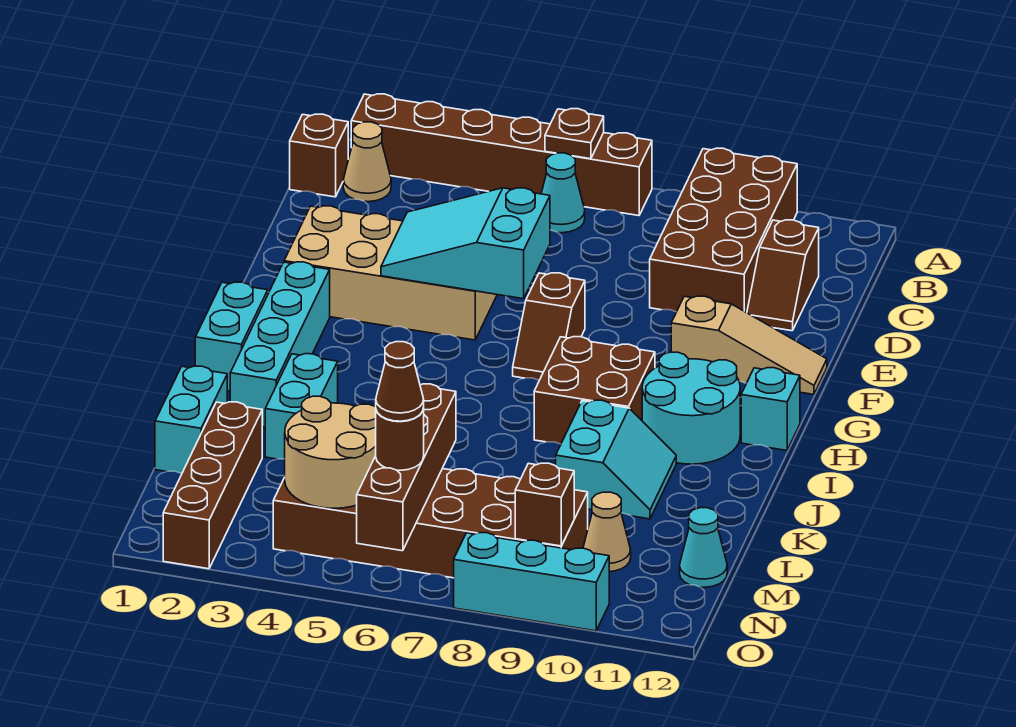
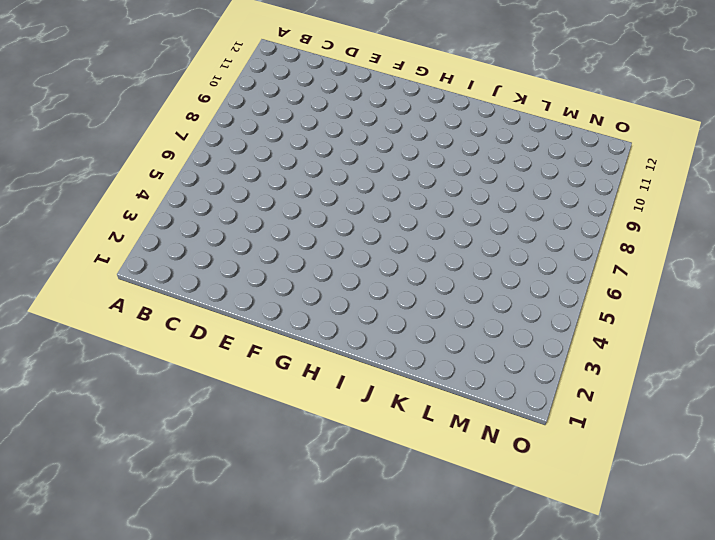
none -> brown 1x6 brick [351,94,652,216]
none -> brown 2x4 brick [650,148,797,313]
none -> brown 1x1 brick [290,114,348,197]

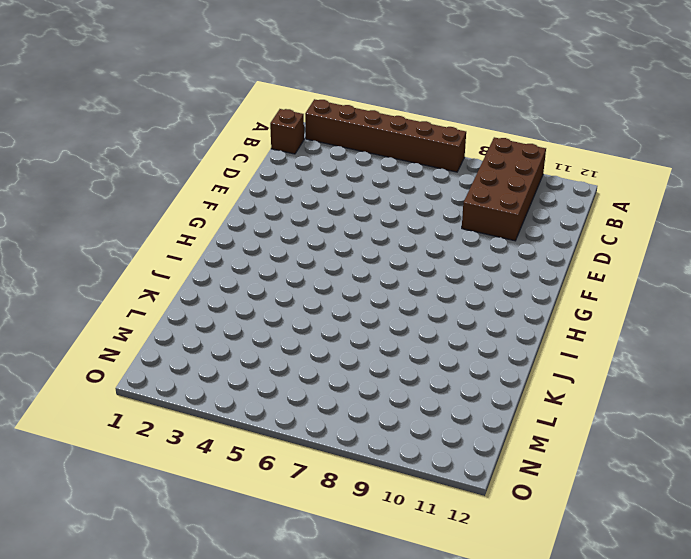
none -> tan 1x1 cone [343,122,391,202]
none -> cyan 1x1 cone [541,153,585,233]
none -> brown 1x2 slope [747,220,819,331]

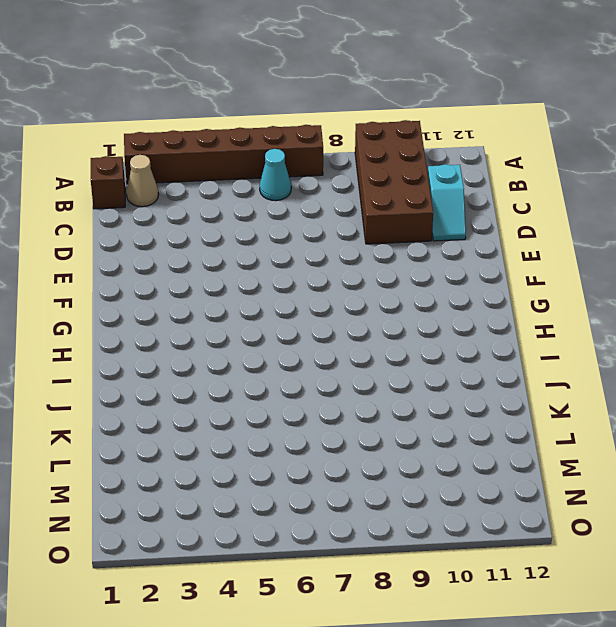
cyan 1x2 slope [428,164,466,241] -> brown 1x2 slope [747,220,819,331]
none -> tan 2x4 brick [284,206,497,340]
none -> brown 1x2 slope [513,273,585,380]
none -> tan 1x3 slope [671,296,827,394]

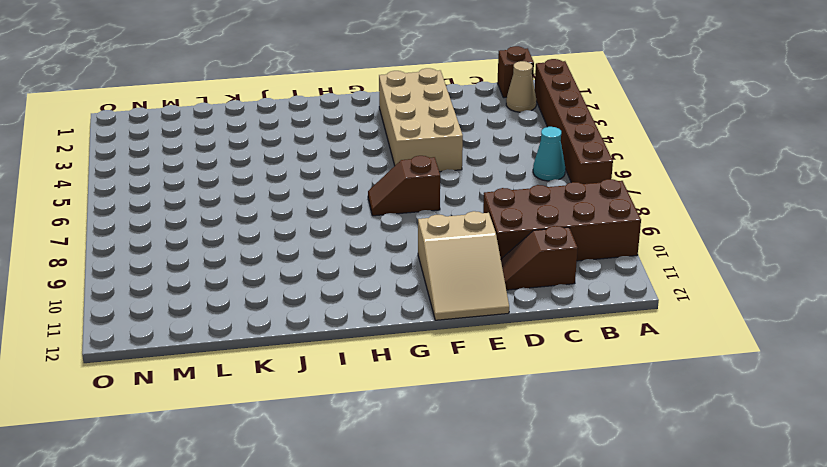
tan 2x3 slope [418,211,509,320] -> tan 1x3 slope [671,296,827,394]
none -> cyan 1x4 brick [230,262,330,427]
none -> cyan 1x2 brick [195,282,268,391]
none -> brown 2x2 brick [534,337,655,444]

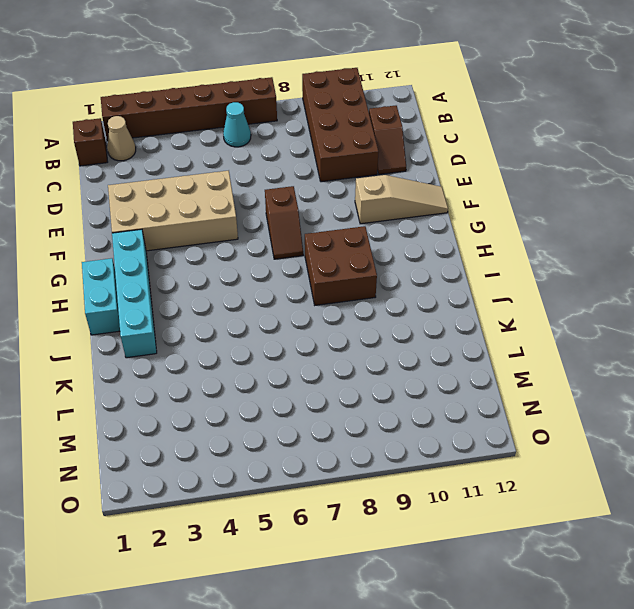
none -> cyan 2x2 round brick [642,352,740,464]
none -> cyan 1x1 brick [741,368,800,450]
none -> cyan 1x2 brick [265,354,338,459]

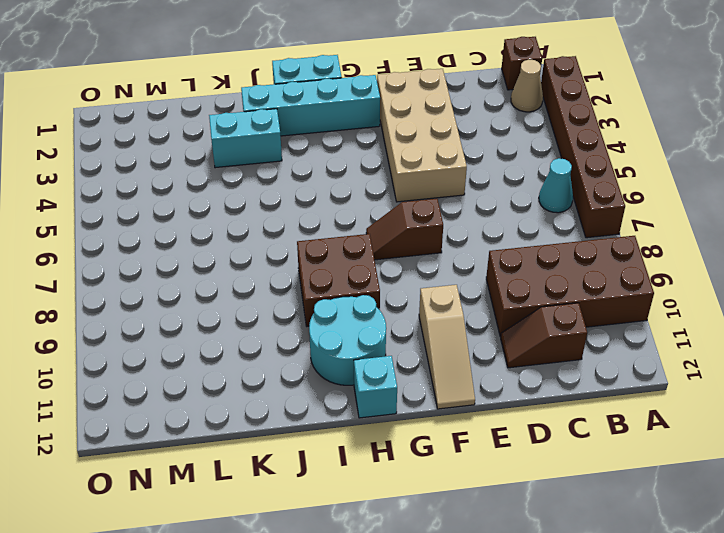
none -> cyan 2x2 slope [556,400,676,519]
none -> cyan 1x2 brick [155,366,227,474]
none -> brown 1x4 brick [163,402,262,569]

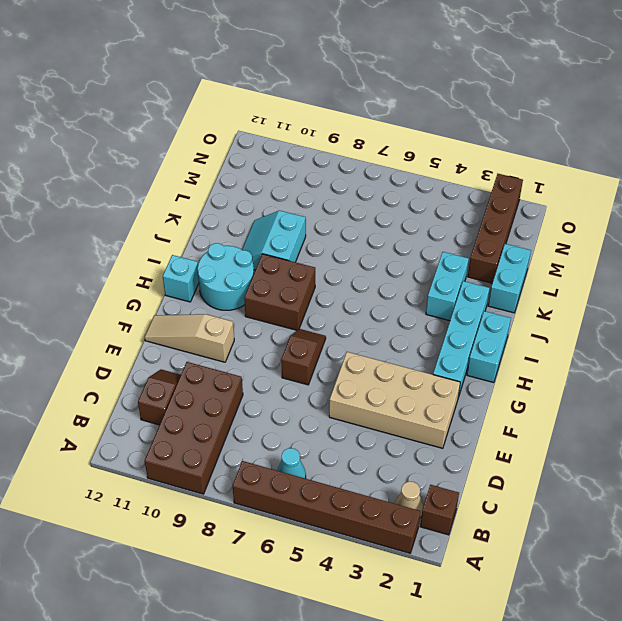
none -> brown 2x6 brick [273,469,588,578]
none -> tan 1x1 cone [583,492,631,572]
none -> cyan 1x1 cone [680,508,727,587]

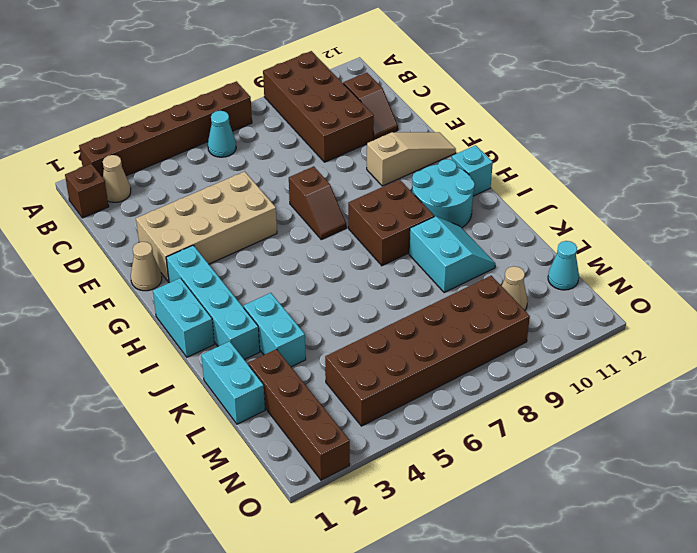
tan 1x1 cone [131,242,162,291] -> none
none -> cyan 1x3 brick [454,533,609,631]
none -> brown 1x1 plate [545,109,604,159]
none -> cyan 2x3 slope [381,188,550,299]

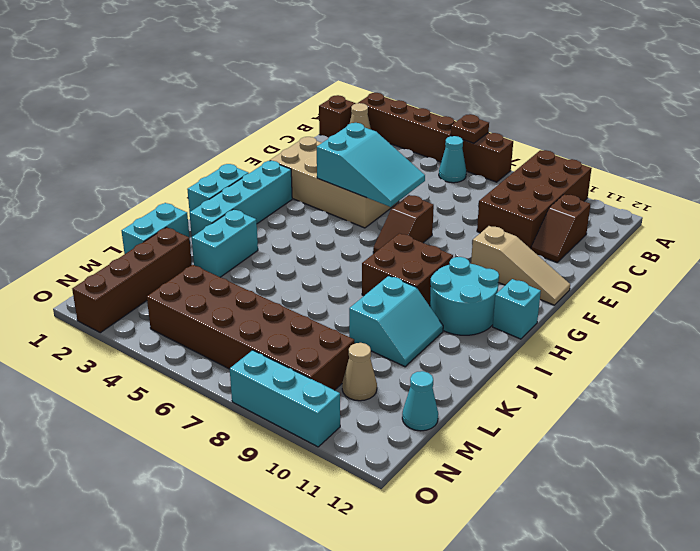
cyan 2x3 slope [317,123,425,207] -> cyan 2x3 slope turned to [381,188,550,299]
none -> brown 1x4 brick [357,384,456,551]
none -> tan 2x2 round brick [285,396,376,508]
none -> brown 1x1 brick [515,463,574,546]

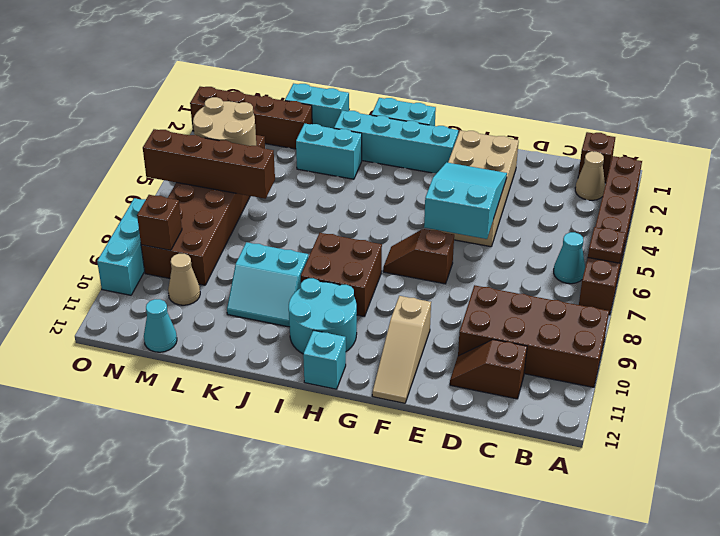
none -> brown 1x1 round brick [376,408,424,470]
none -> brown 1x1 cone [376,342,424,421]

